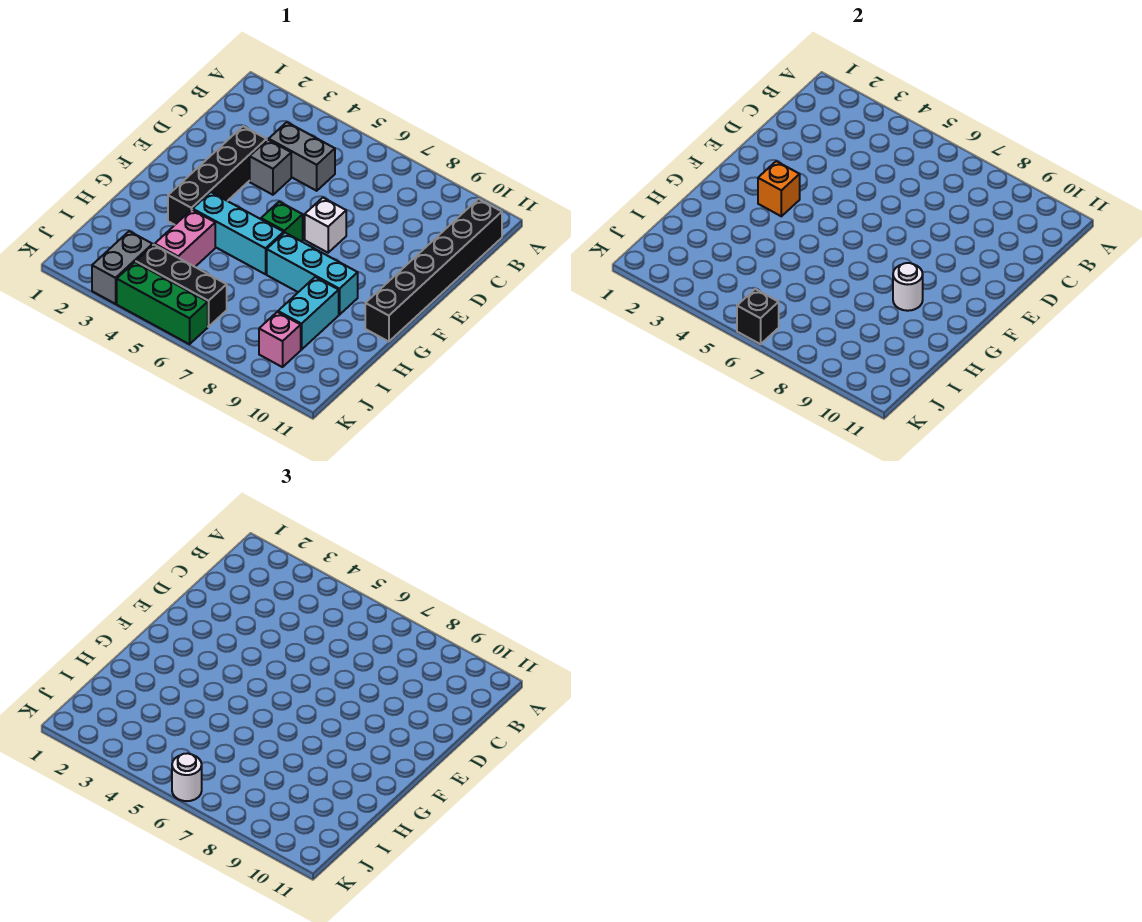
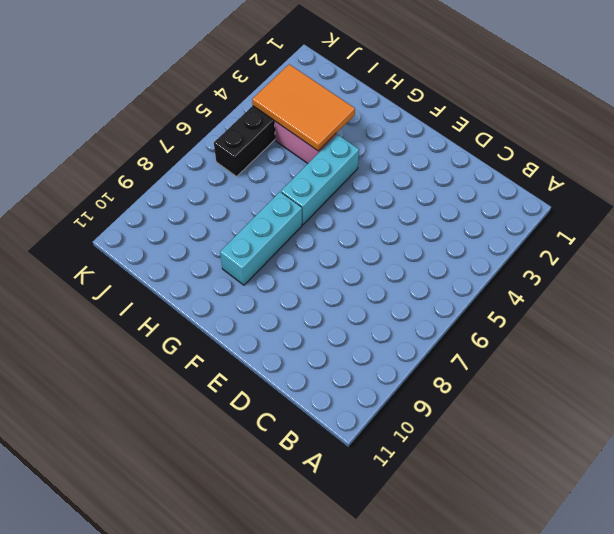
orange 2x3 tile [252,64,355,151] -> none
none -> black 1x6 brick [365,199,502,342]
none -> grey 1x2 brick [269,122,335,191]
none -> black 1x4 brick [168,126,267,225]

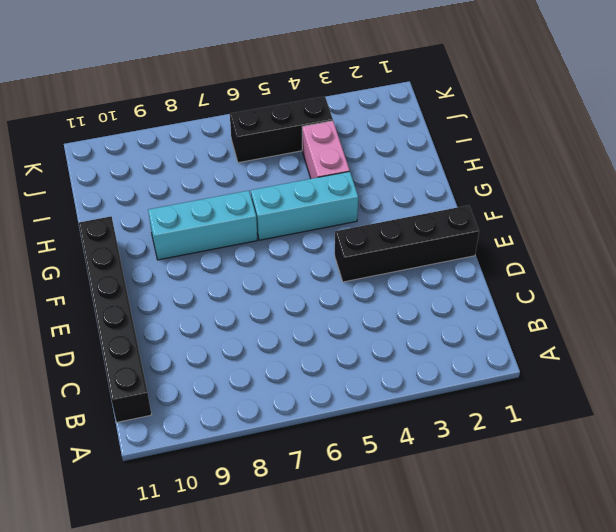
black 1x4 brick [335,205,479,282] -> black 1x4 brick turned to [168,126,267,225]
none -> grey 1x2 brick [269,122,335,191]
none -> grey 1x1 brick [250,140,291,195]
none -> white 1x1 brick [305,198,346,253]

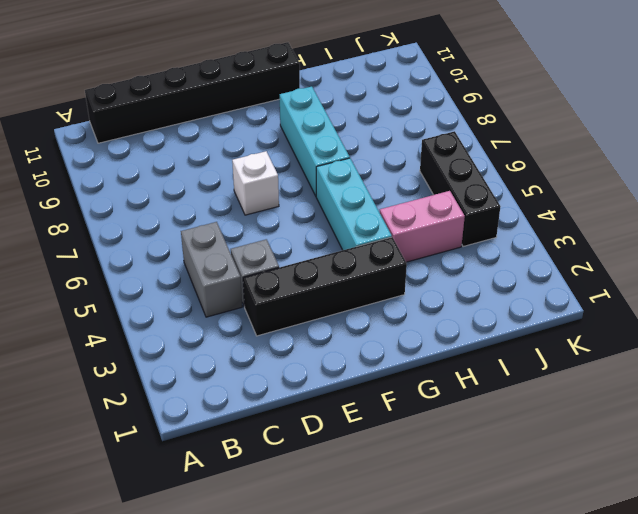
none -> green 1x1 brick [261,202,303,241]
none -> cyan 1x2 brick [278,277,339,350]
none -> grey 1x2 brick [92,231,153,304]

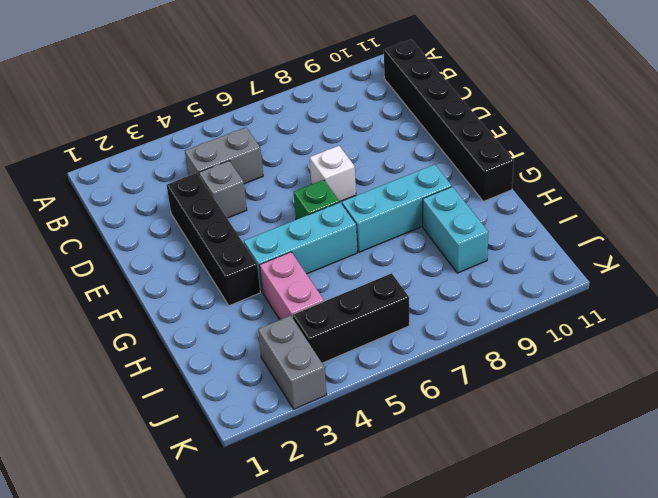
none -> pink 1x1 brick [259,312,301,367]
none -> green 1x3 brick [117,262,208,344]
none -> orange 1x1 brick [758,161,800,216]

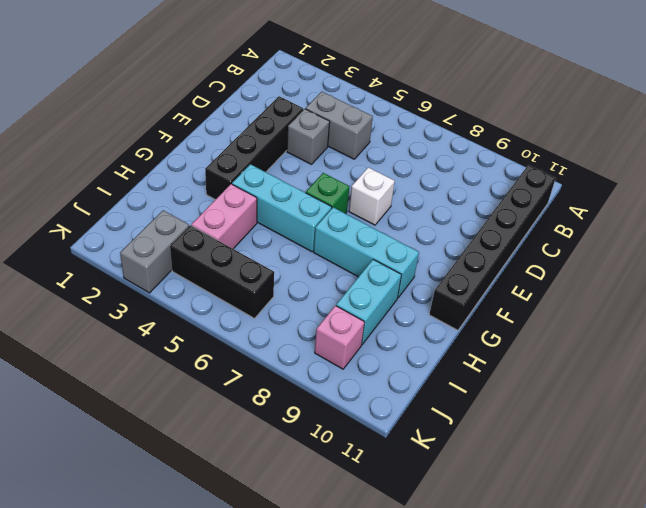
none -> green 1x3 brick [117,262,208,344]
none -> orange 1x1 brick [758,161,800,216]
none -> white 1x1 round brick [893,263,923,311]

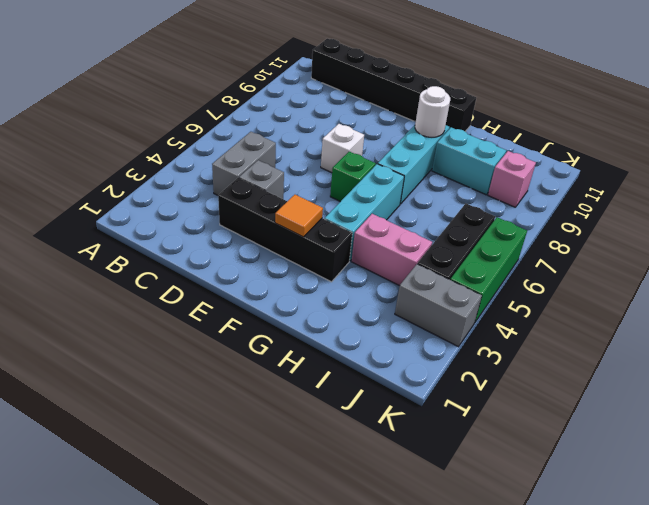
orange 1x1 tile [275,195,323,237] -> orange 1x1 brick [758,161,800,216]
none -> black 1x1 brick [737,289,779,344]
none -> white 1x1 round brick [172,753,202,801]

